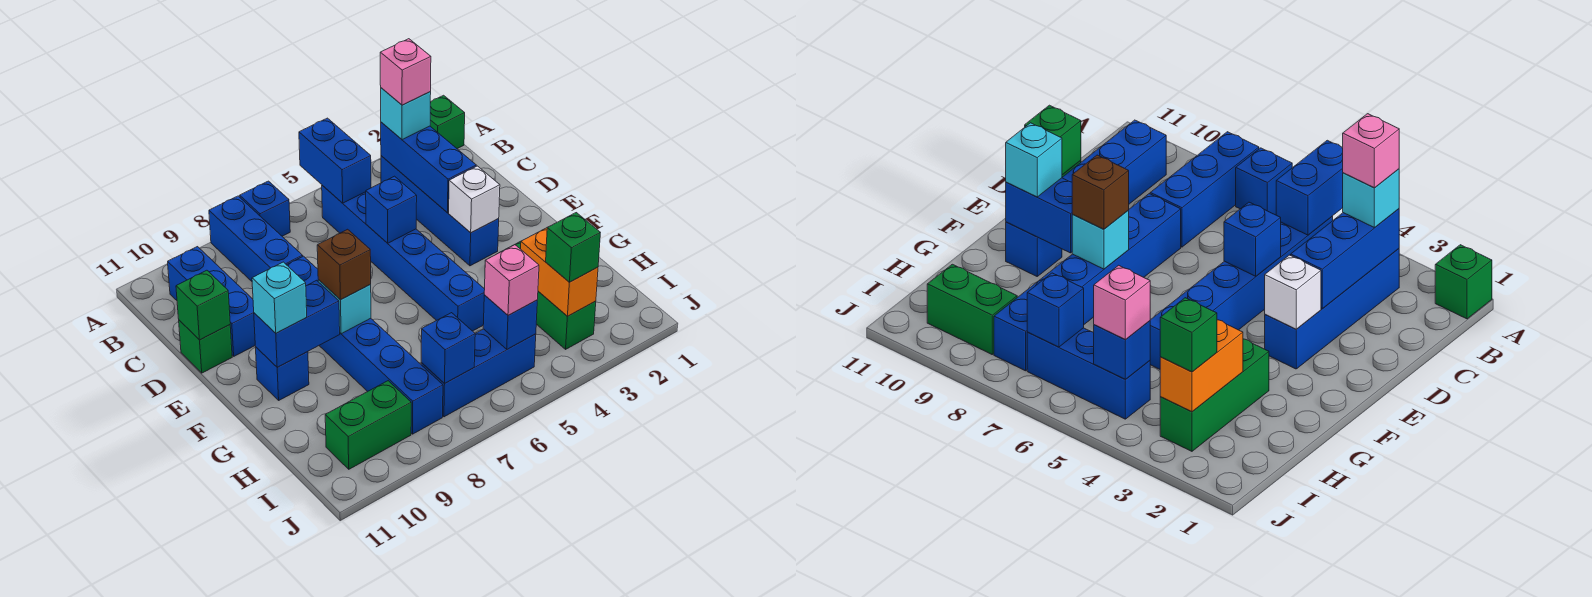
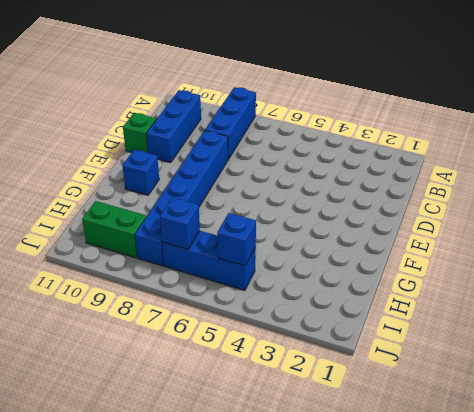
none -> green 1x1 brick [430,95,465,149]
none -> blue 1x1 brick [240,181,290,236]
none -> blue 1x4 brick [381,156,499,266]

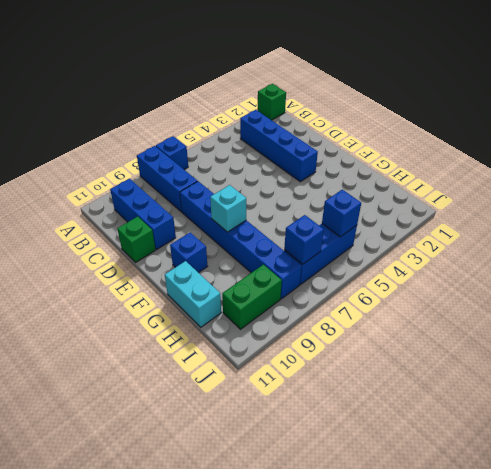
cyan 1x2 brick [165,261,221,327] -> none
none -> blue 1x6 brick [322,185,485,331]
none -> green 1x3 brick [505,241,596,349]
none -> blue 1x2 brick [299,118,371,203]

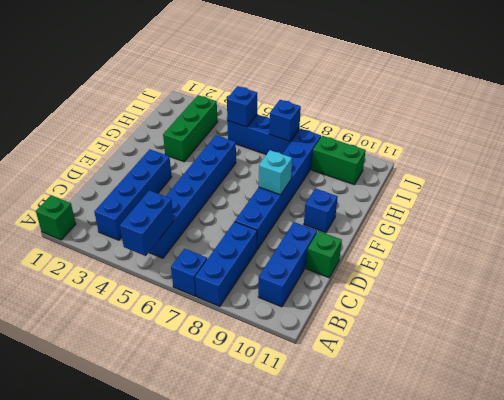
none -> blue 1x3 brick [381,122,476,213]
none -> blue 1x1 brick [366,176,417,243]
none -> green 1x1 brick [176,270,230,340]

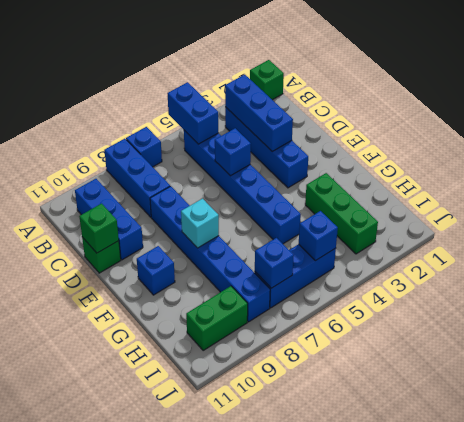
none -> white 1x1 brick [449,166,500,233]
none -> blue 1x2 brick [254,280,340,367]
none -> orange 1x2 brick [521,228,598,316]

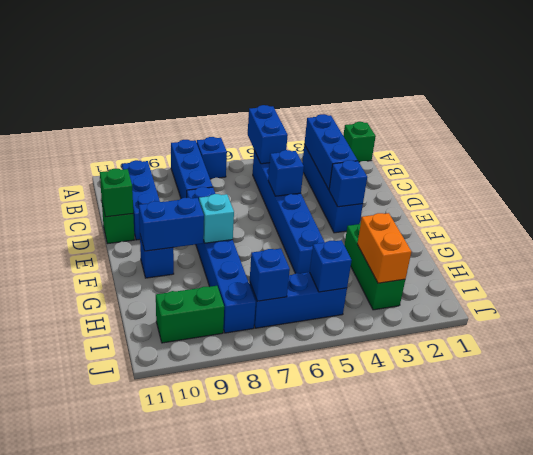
blue 1x1 brick [329,160,367,207] -> white 1x1 brick [449,166,500,233]
none -> cyan 1x1 brick [381,88,431,140]
none -> brown 1x1 brick [317,229,371,300]
none -> cyan 1x1 brick [252,262,307,333]

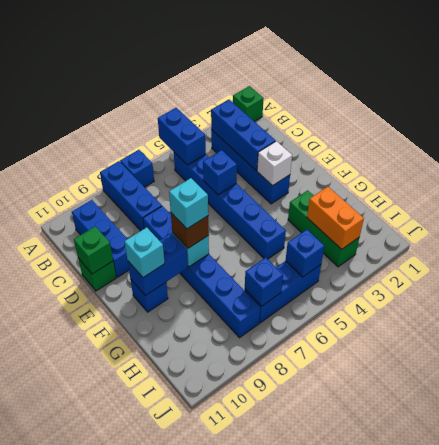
cyan 1x1 brick [169,178,208,229] -> cyan 1x1 brick moved to [381,88,431,140]
none -> green 1x2 brick [325,381,411,469]
none -> green 1x1 brick [546,213,600,282]
none -> pink 1x1 brick [484,245,539,315]

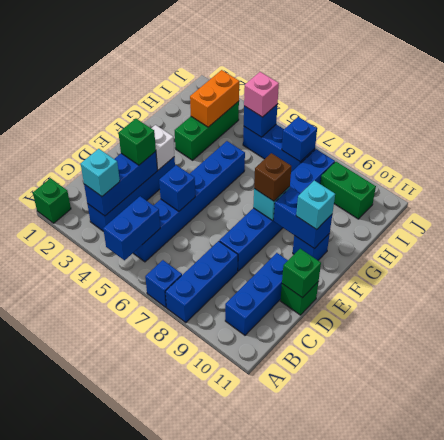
green 1x1 brick [119,119,156,165] -> green 1x1 brick moved to [546,213,600,282]
none -> pink 1x1 brick [380,39,431,105]

